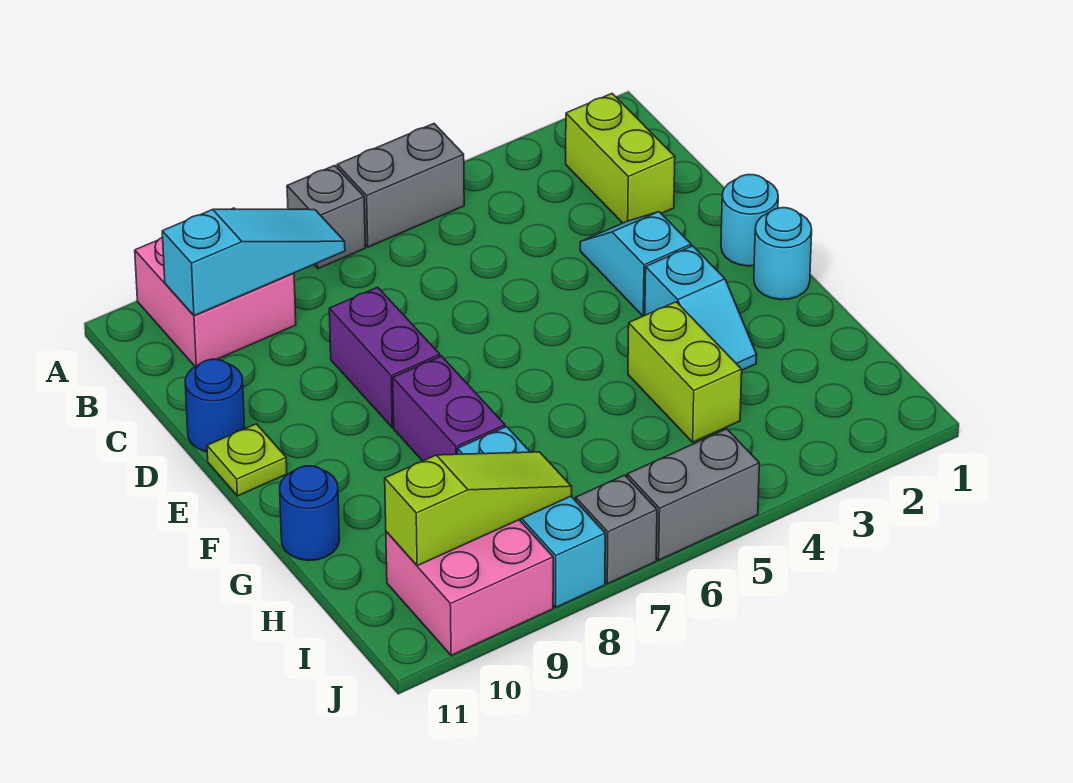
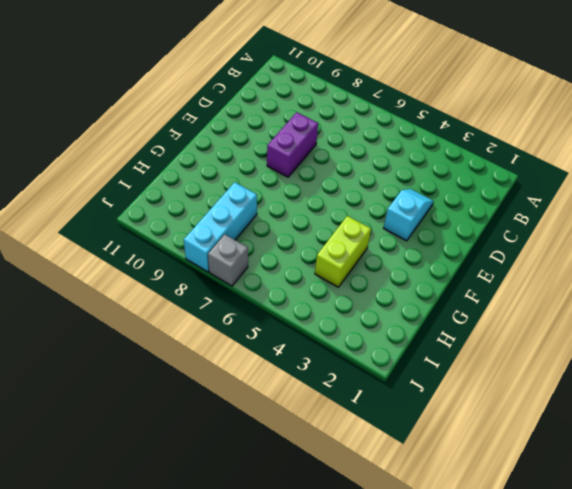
none -> grey 1x2 brick [337,124,464,247]
none -> grey 1x1 brick [287,165,365,269]
none -> pink 2x2 brick [135,208,296,367]

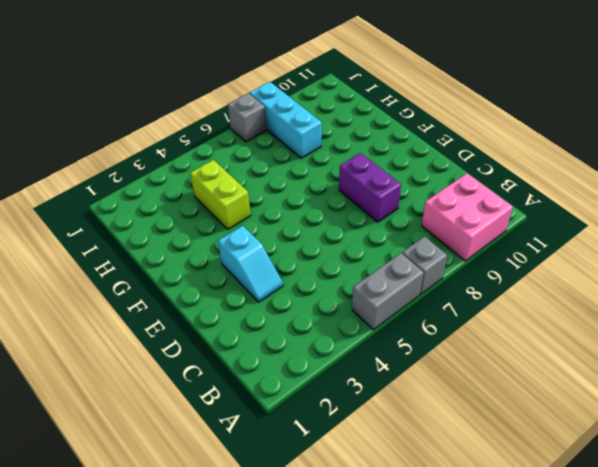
none -> lime 1x2 brick [566,94,675,223]
none -> blue 1x1 round brick [185,359,245,452]
none -> cyan 1x1 round brick [721,175,778,266]

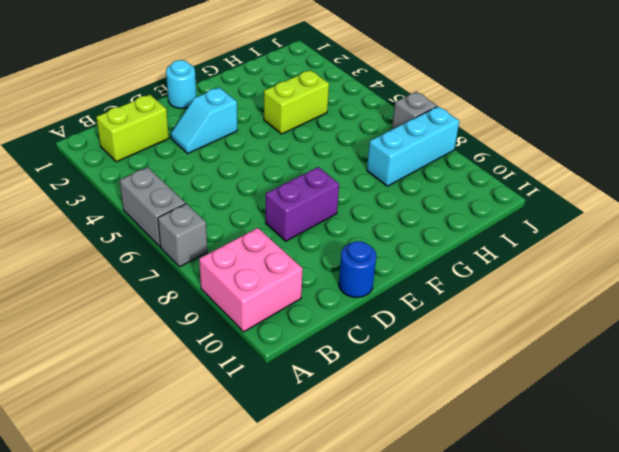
none -> lime 1x1 plate [207,424,287,496]
none -> cyan 1x1 round brick [754,208,812,300]
none -> cyan 1x2 slope [645,246,757,370]

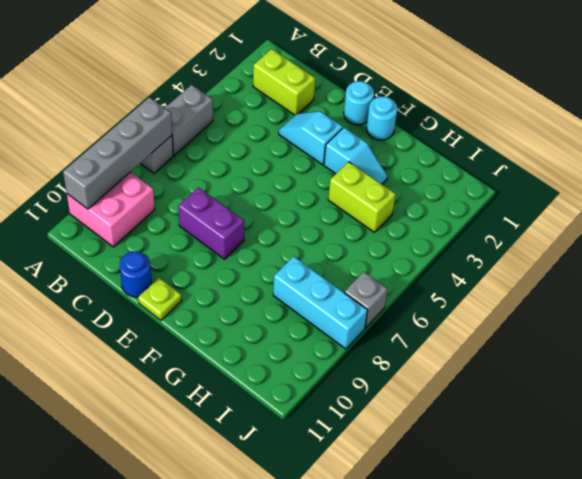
grey 1x4 brick [63,97,172,209] -> none
none -> purple 1x2 brick [393,356,505,461]
none -> blue 1x1 round brick [280,466,339,560]
none -> pink 2x2 brick [386,520,553,656]

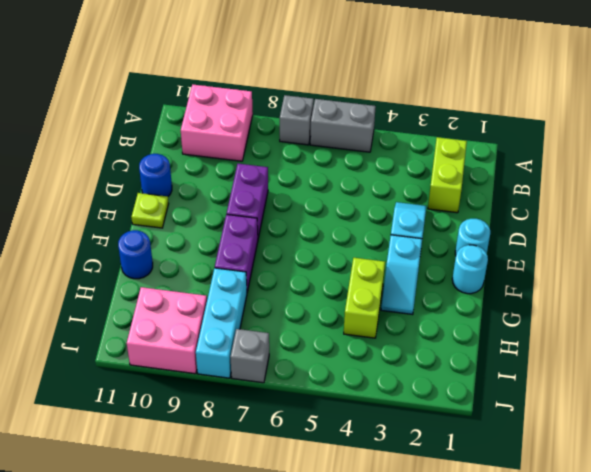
none -> grey 1x2 brick [627,429,759,560]
none -> cyan 1x3 slope [162,209,345,316]
none -> lime 1x3 slope [385,452,572,566]

